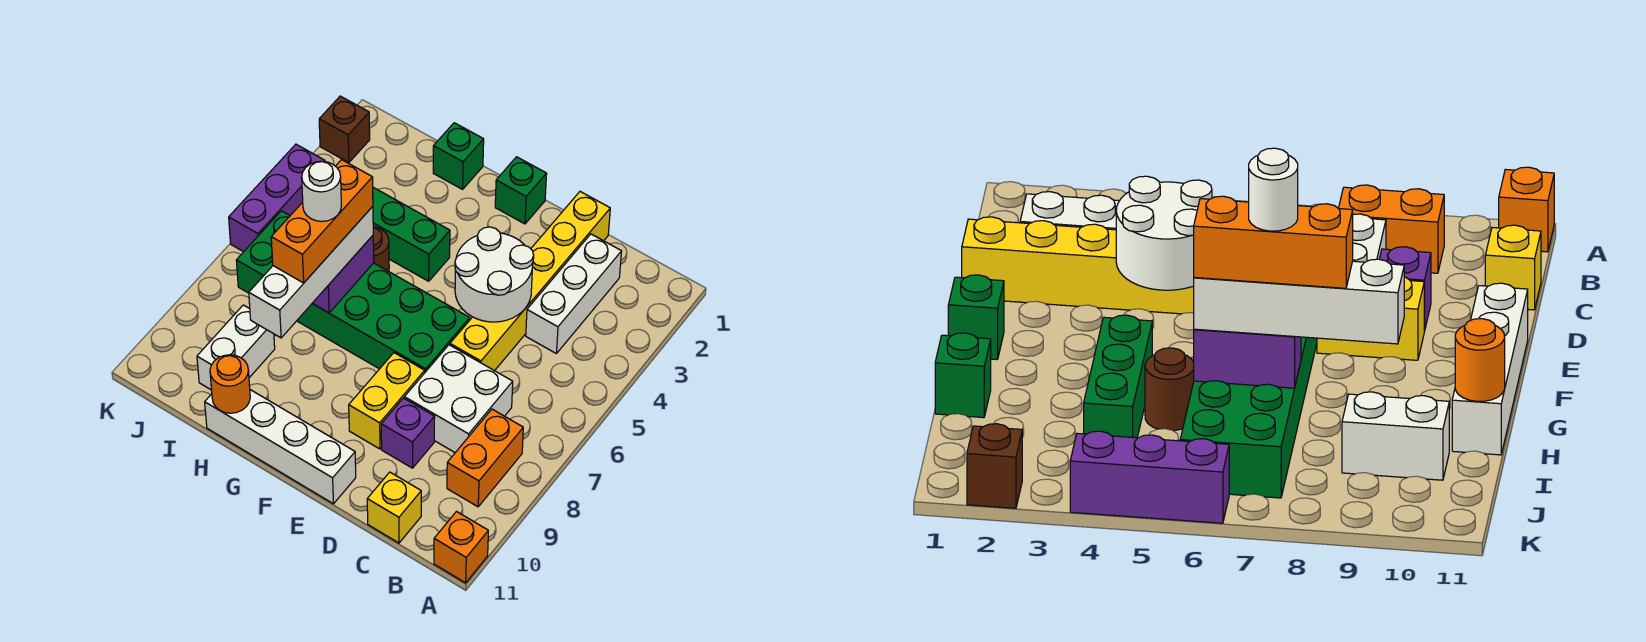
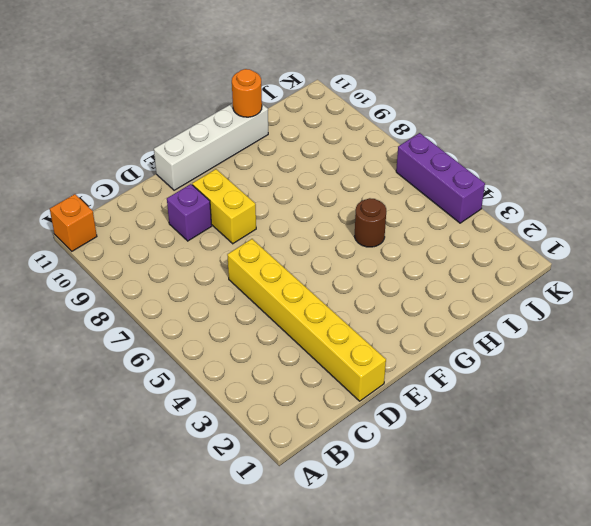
none -> orange 1x2 brick [447,409,523,507]
none -> white 1x3 brick [526,234,622,353]
none -> white 2x2 brick [404,345,513,453]

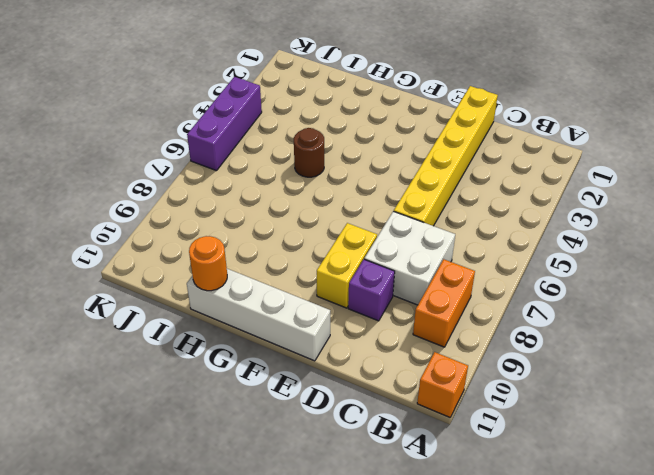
none -> white 1x3 brick [526,234,622,353]
none -> yellow 1x1 brick [367,472,421,543]
none -> green 2x6 brick [236,211,470,372]

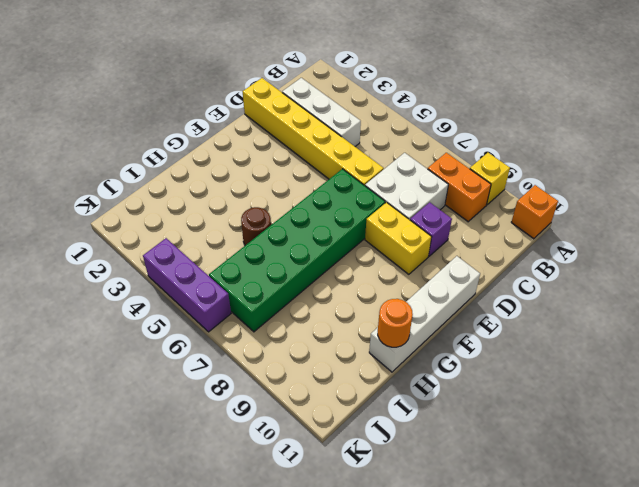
yellow 1x1 brick [470,153,510,205] -> yellow 1x1 brick moved to [367,472,421,543]
none -> green 1x1 brick [495,157,547,224]
none -> green 1x3 brick [373,187,450,281]
none -> green 1x1 brick [433,123,484,189]

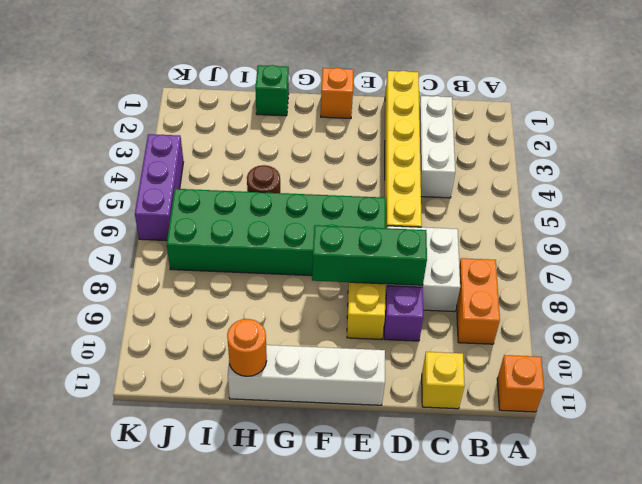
green 1x3 brick [312,225,427,285] -> green 1x3 brick moved to [373,187,450,281]
orange 1x1 brick [321,68,354,118] -> green 1x1 brick [495,157,547,224]
none -> white 1x2 brick [197,305,275,390]
none -> brown 1x1 brick [319,96,370,163]
none -> white 2x2 round brick [455,227,534,322]

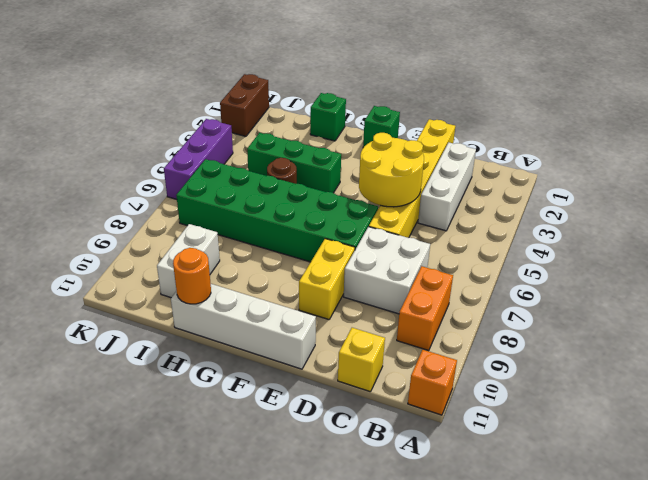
yellow 2x2 round brick [359,133,424,207] -> white 2x2 round brick [455,227,534,322]
brown 1x2 brick [220,74,269,136] -> brown 1x1 brick [319,96,370,163]
none -> purple 1x1 brick [381,398,435,468]
none -> purple 1x2 brick [313,236,374,313]
none -> white 1x4 brick [249,206,373,338]

